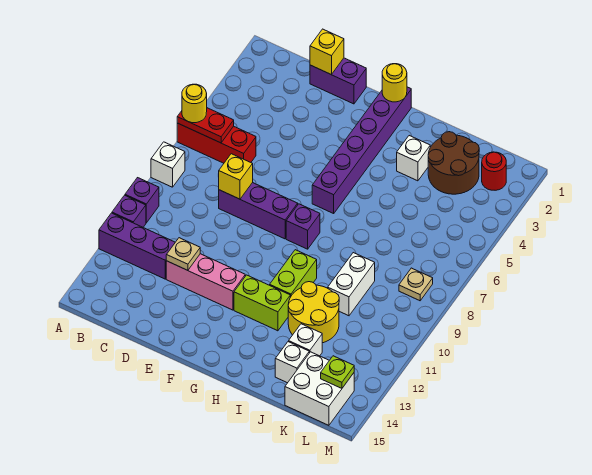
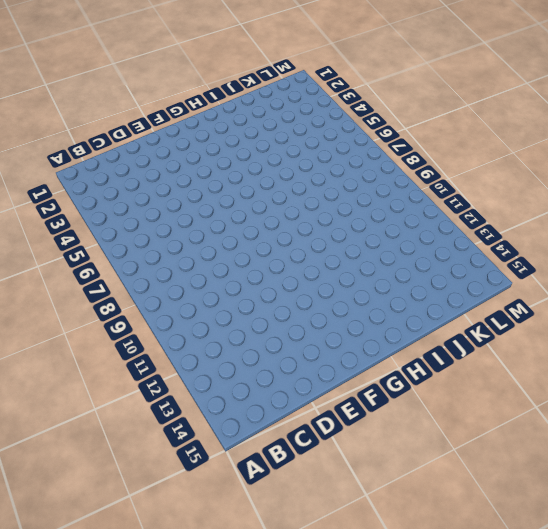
none -> red 1x3 brick [177,123,256,163]
none -> white 1x1 brick [151,142,185,187]
none -> purple 1x1 brick [125,178,159,223]

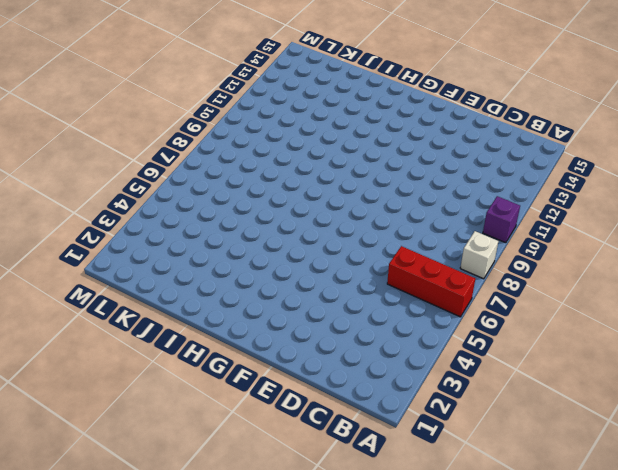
none -> purple 1x1 brick [112,195,146,227]
none -> purple 1x3 brick [99,213,175,279]
none -> purple 1x2 brick [310,58,366,104]

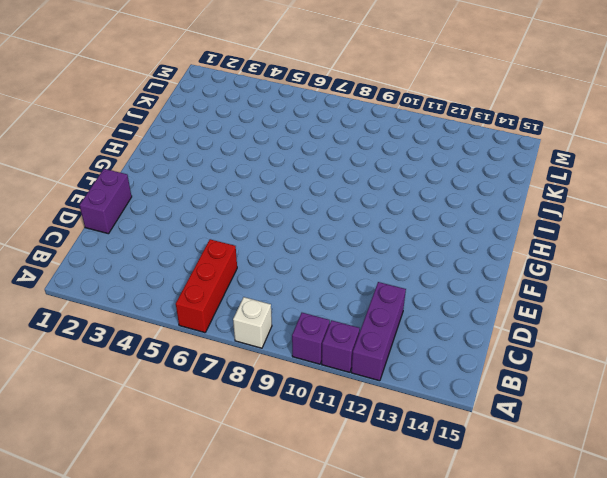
none -> purple 1x3 brick [219,183,298,239]
none -> pink 1x3 brick [166,254,245,310]
none -> purple 1x6 brick [312,87,411,213]

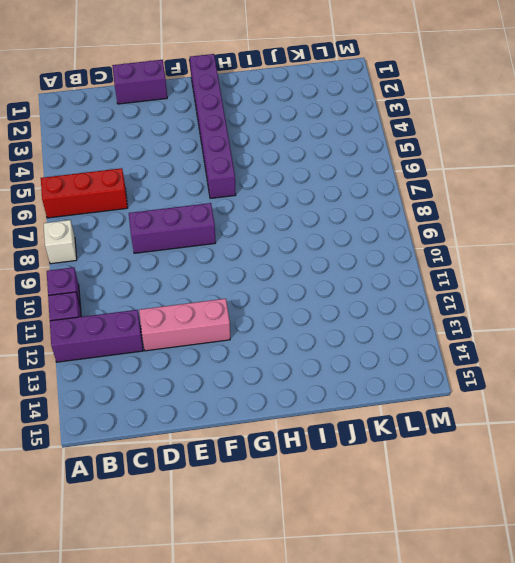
none -> purple 1x1 brick [286,204,320,249]
none -> lime 1x2 brick [234,275,290,331]
none -> lime 1x2 brick [270,250,317,297]

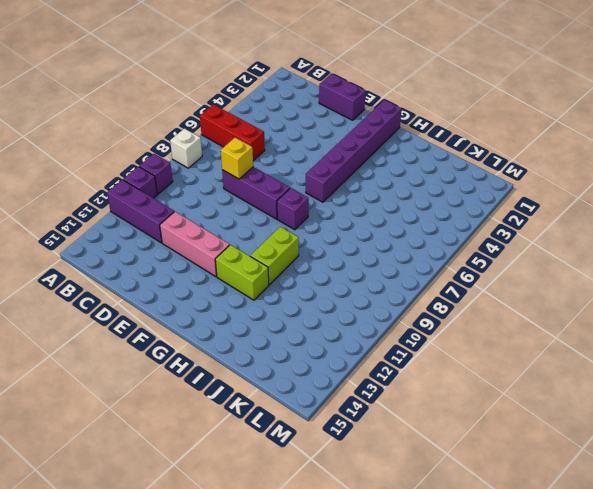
none -> white 1x1 brick [397,136,430,181]
none -> yellow 2x2 round brick [288,282,339,343]
none -> brown 2x2 round brick [428,132,479,194]

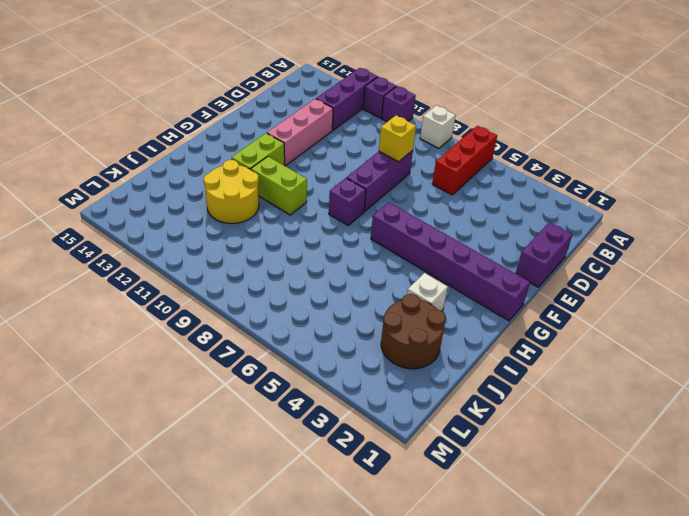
none -> white 1x2 brick [328,253,375,316]
none -> white 1x1 brick [289,324,322,356]
none -> white 1x1 brick [275,342,309,383]

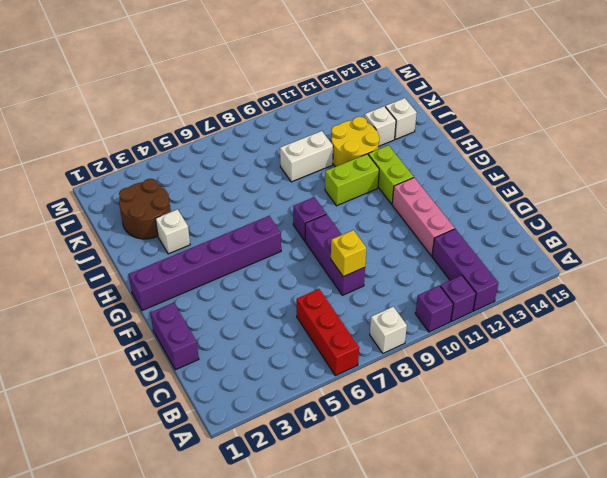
none -> white 2x2 brick [285,352,354,425]
none -> red 1x1 round brick [482,152,506,190]
none -> tan 1x1 plate [399,268,433,301]

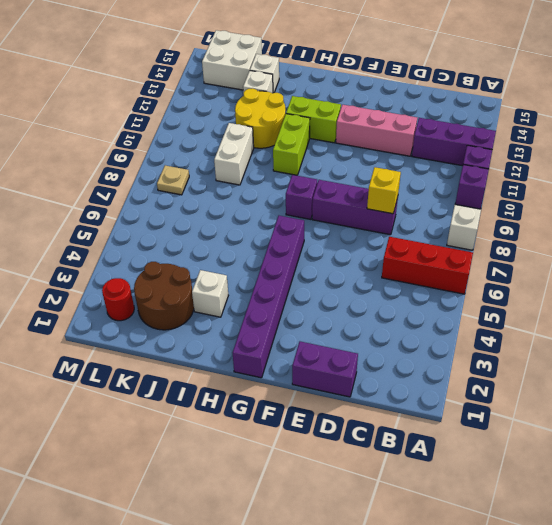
none -> red 1x2 plate [177,108,234,143]
none -> yellow 1x1 brick [310,29,344,75]
none -> tan 1x1 plate [166,238,200,270]

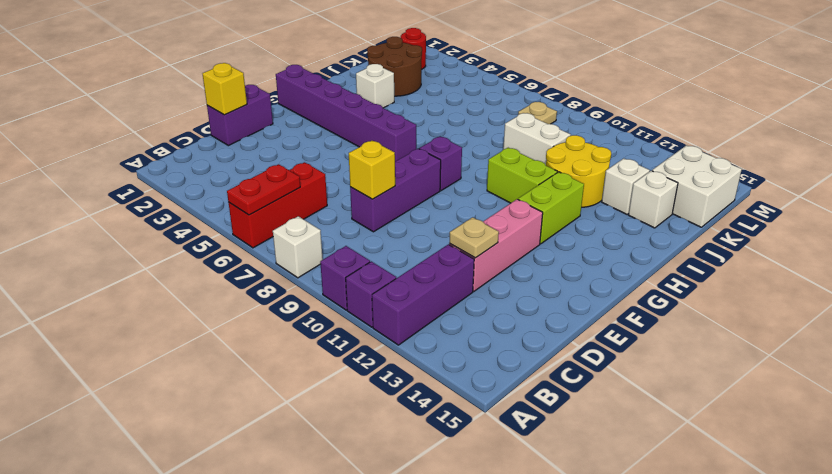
none -> yellow 1x1 round brick [382,64,407,102]
none -> lime 1x1 plate [321,356,354,388]
none -> yellow 1x1 round brick [182,84,207,123]

